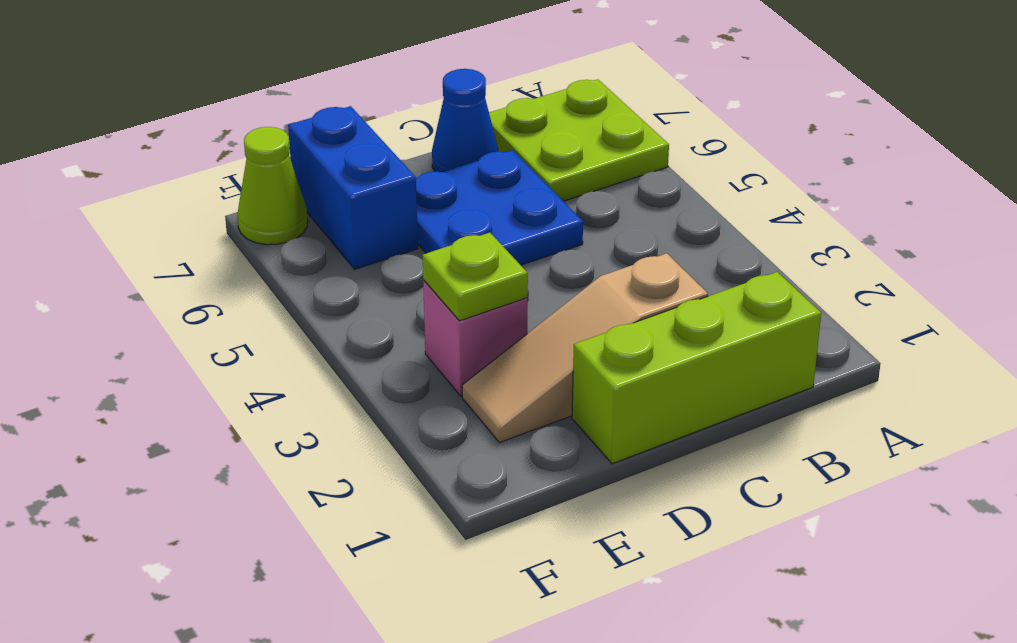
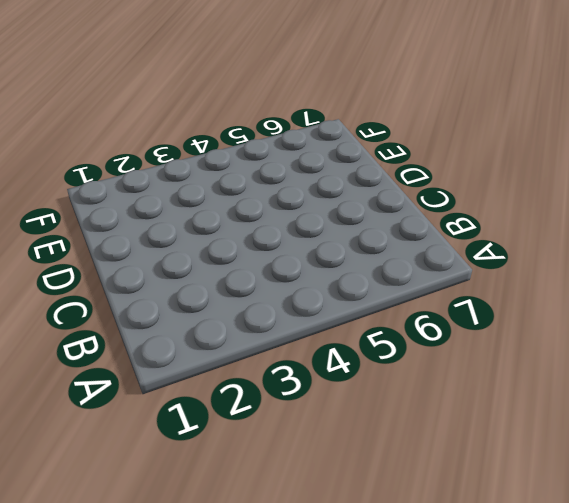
none -> lime 2x2 plate [489,79,669,201]
none -> lime 1x3 brick [572,272,821,464]

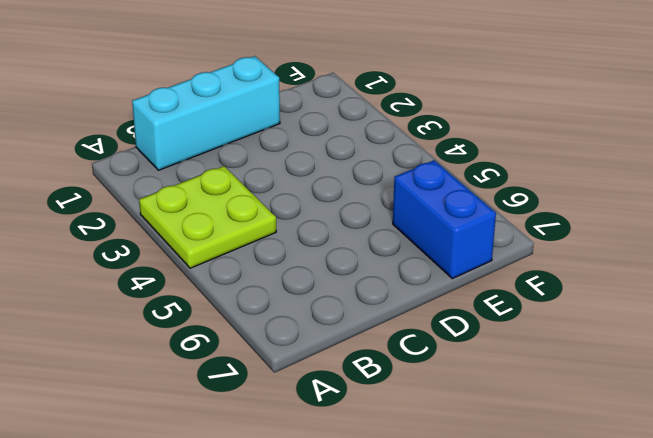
lime 2x2 plate [139,166,276,268] -> lime 2x2 plate moved to [489,79,669,201]
cyan 1x3 brick [132,56,280,170] -> lime 1x3 brick [572,272,821,464]
none -> tan 1x3 slope [462,253,708,443]
none -> blue 2x2 plate [416,150,583,265]

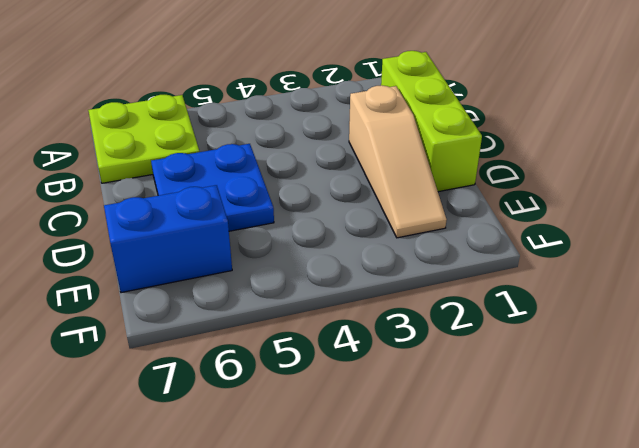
none -> blue 1x1 cone [432,69,498,172]
none -> pink 1x1 brick [423,281,527,396]

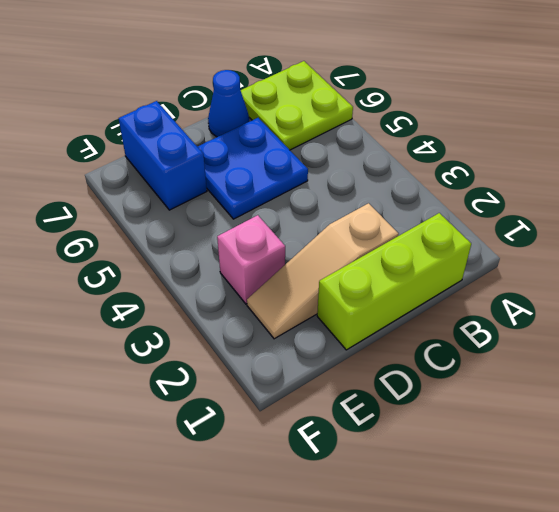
none -> lime 1x1 cone [237,127,308,245]
none -> lime 1x1 plate [423,233,528,321]

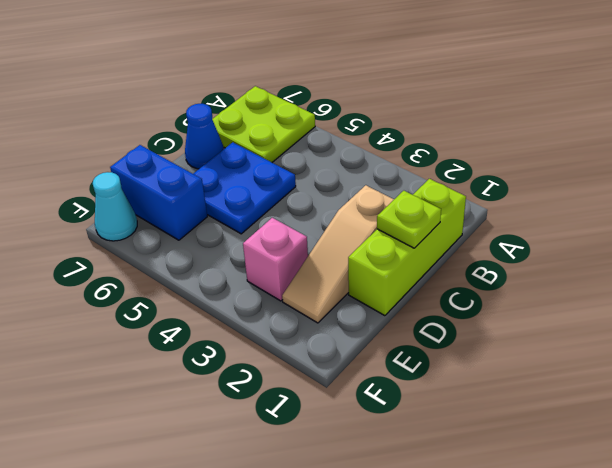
lime 1x1 plate [377,191,441,248] -> lime 1x1 plate moved to [423,233,528,321]
cyan 1x1 cone [93,172,137,241] -> lime 1x1 cone [237,127,308,245]

